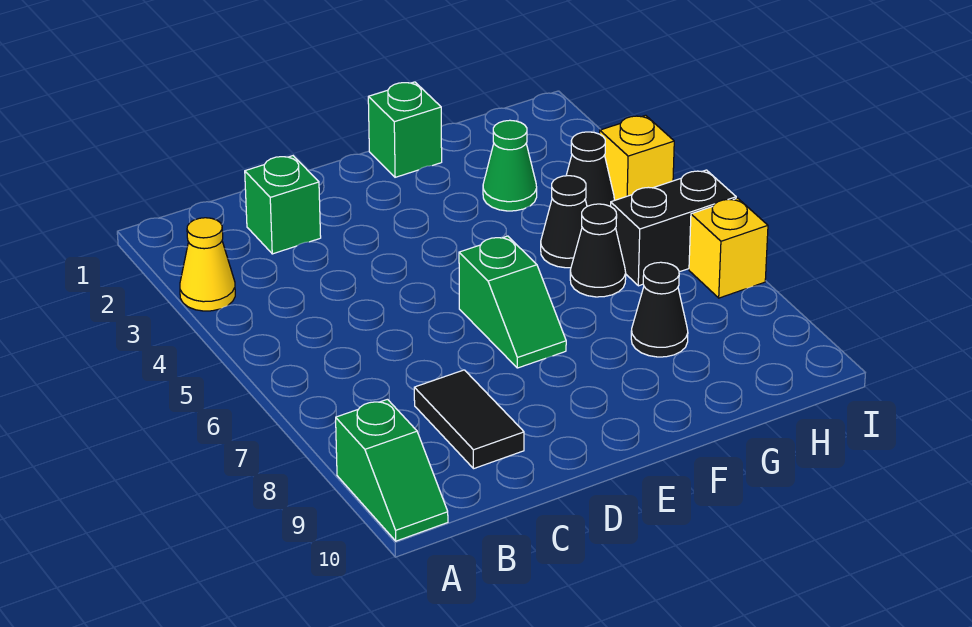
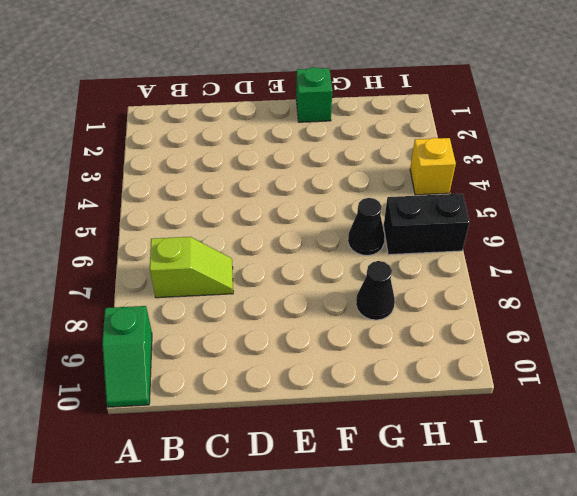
lime 1x2 slope [150,237,233,298] -> none
none -> yellow 1x1 cone [180,218,235,311]
none -> green 1x1 brick [245,156,321,254]
none -> black 1x2 tile [414,370,524,469]

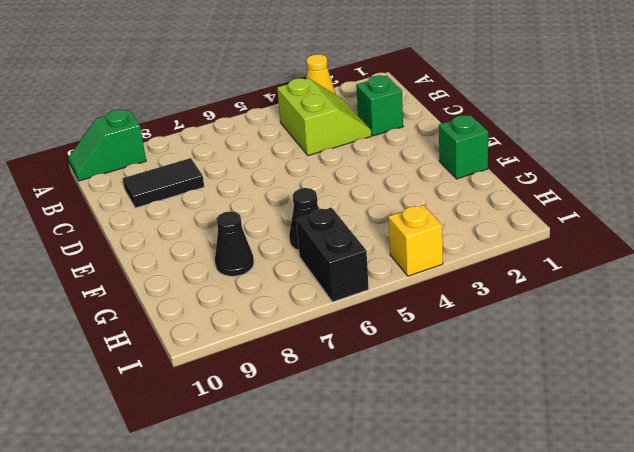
lime 2x2 slope [277,78,371,156] -> none
none -> green 1x2 slope [459,236,566,368]
none -> green 1x1 cone [483,120,537,211]
none -> black 1x1 cone [541,176,587,268]

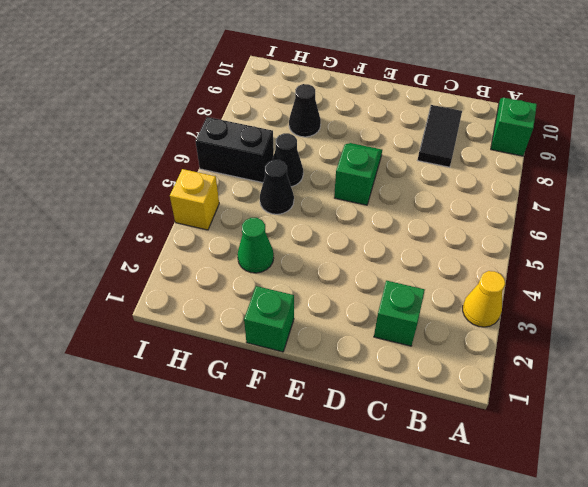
none -> black 1x1 cone [566,132,614,206]
none -> yellow 1x1 brick [689,198,768,298]

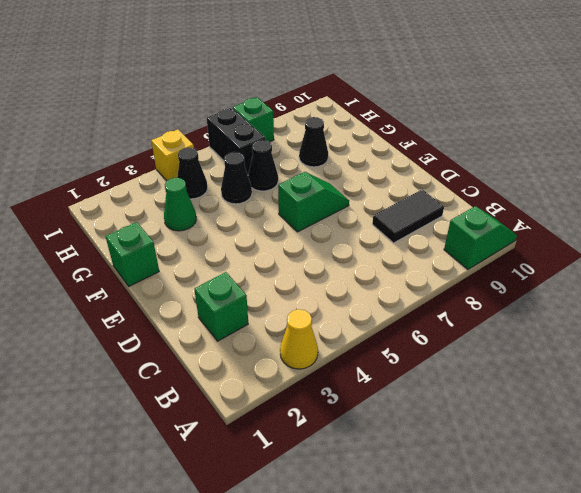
green 1x1 brick [233,97,274,142] -> yellow 1x1 brick [689,198,768,298]

